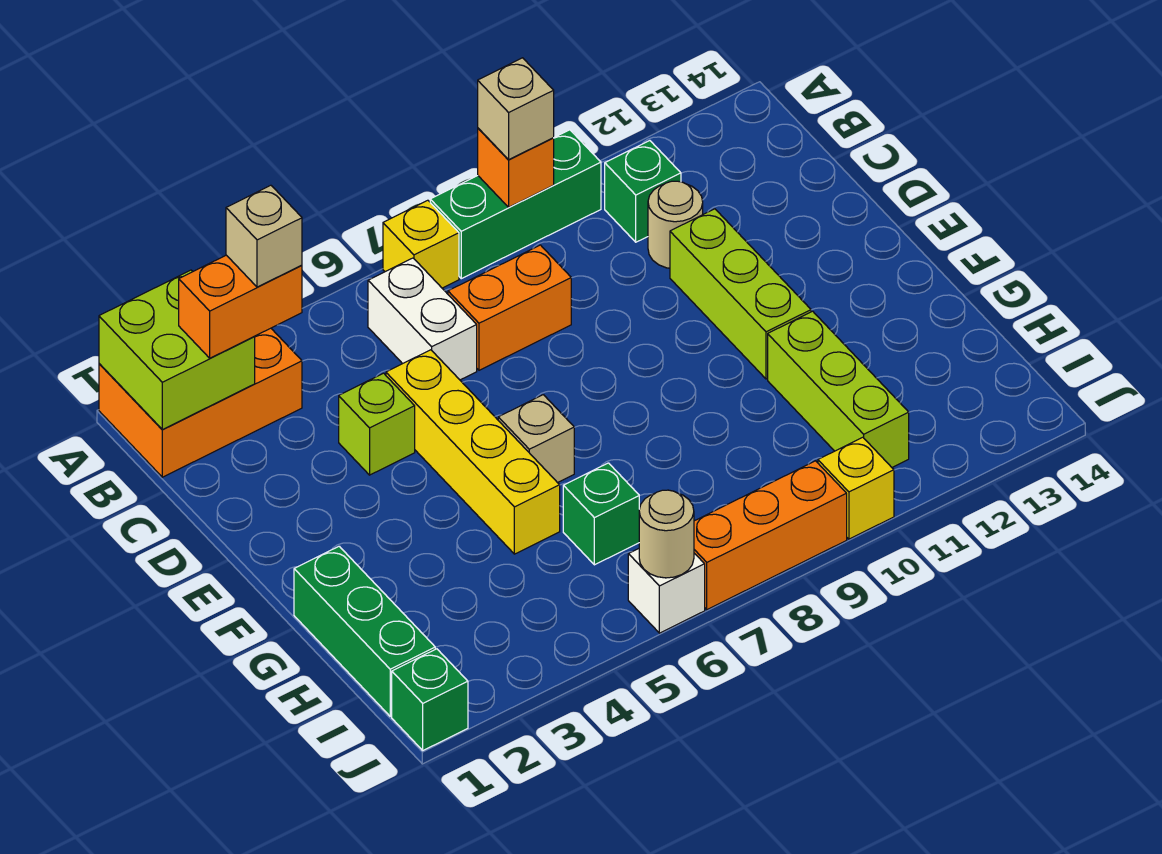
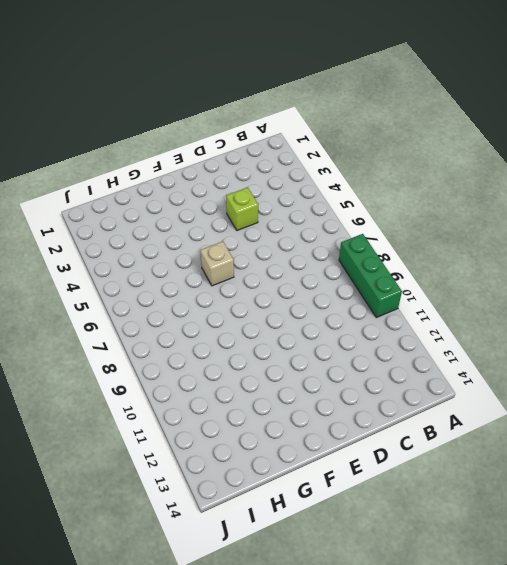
none -> orange 2x3 brick [99,328,302,477]
none -> yellow 1x1 brick [383,200,459,288]
none -> white 1x2 brick [368,258,477,380]

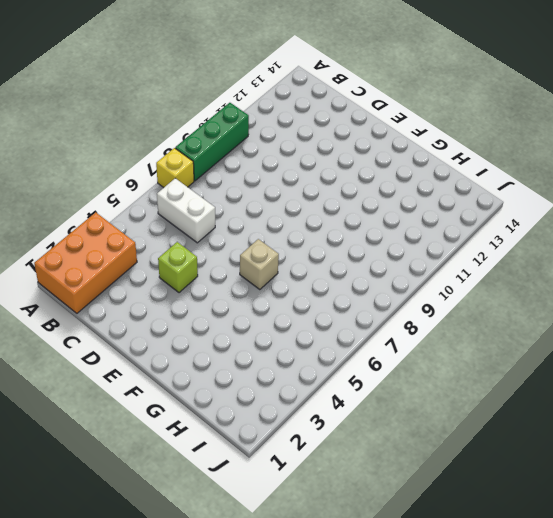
none -> green 1x1 brick [605,141,681,242]
none -> orange 1x2 brick [448,245,571,370]
none -> tan 1x1 round brick [648,181,703,268]

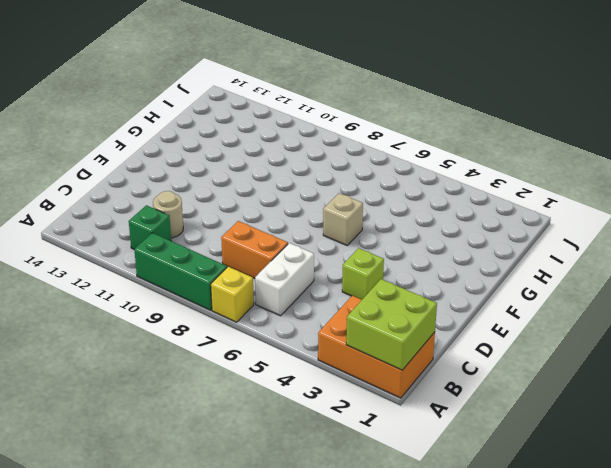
none -> yellow 1x4 brick [386,350,560,554]
none -> lime 1x3 brick [670,209,811,379]
none -> green 1x3 brick [294,546,435,716]

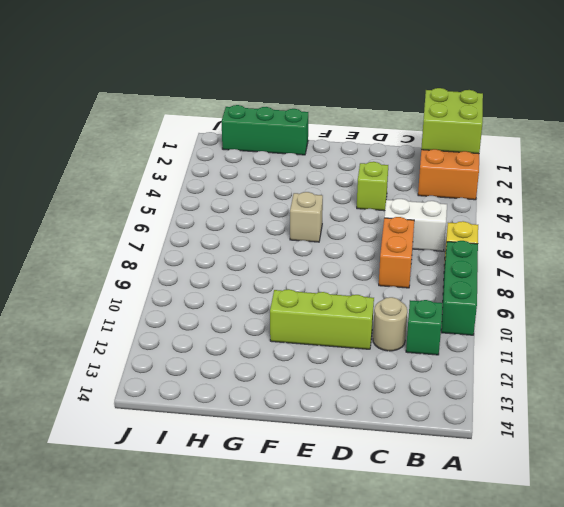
none -> yellow 1x4 brick [386,350,560,554]
none -> lime 1x3 brick [768,311,909,467]
none -> green 1x1 brick [563,463,639,565]

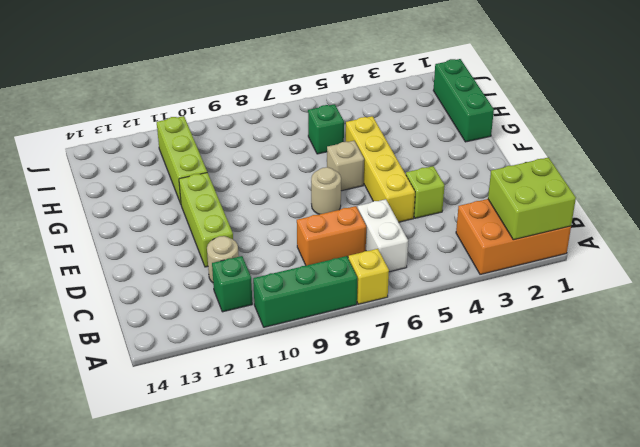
tan 1x1 round brick [311,167,341,214] -> tan 1x1 round brick moved to [639,490,694,578]
none -> green 1x1 brick [392,649,468,750]
none -> white 1x1 brick [628,549,705,633]
none -> orange 1x3 brick [694,461,847,610]

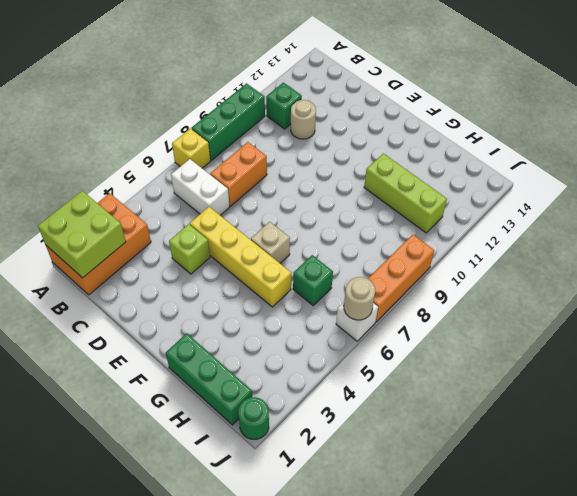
green 1x1 round brick [238,397,269,439] -> green 1x1 brick [392,649,468,750]
none -> lime 1x3 brick [670,209,811,379]
none -> yellow 1x1 brick [818,437,894,539]
none -> orange 1x1 brick [478,128,554,207]

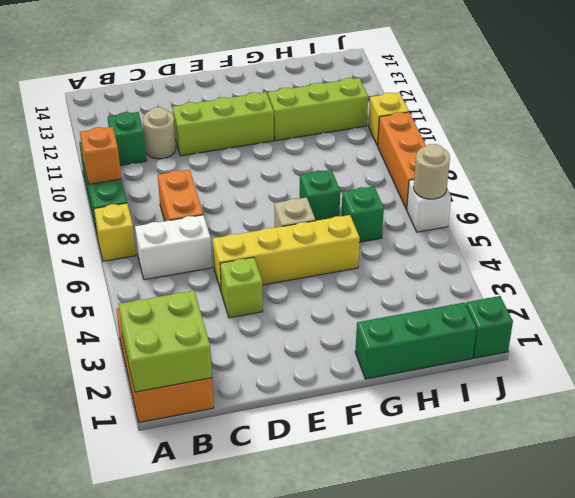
green 1x1 brick [300,170,340,221] -> none
none -> tan 1x1 brick [478,58,554,159]
none -> orange 1x2 brick [179,255,302,358]
none -> tan 1x1 brick [226,185,302,287]

